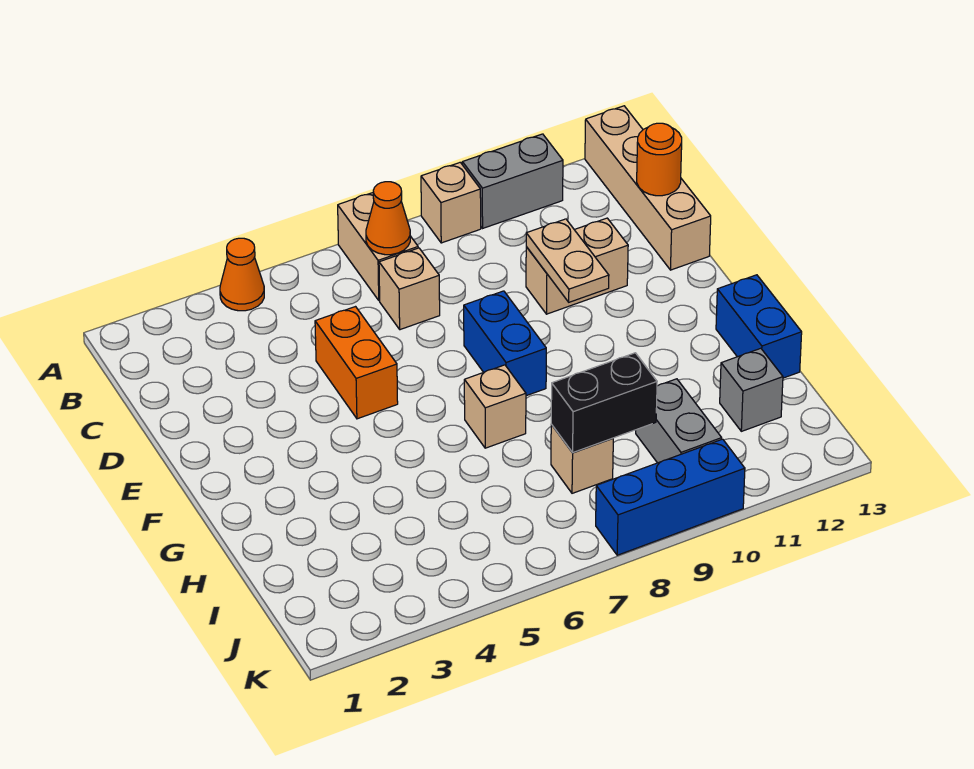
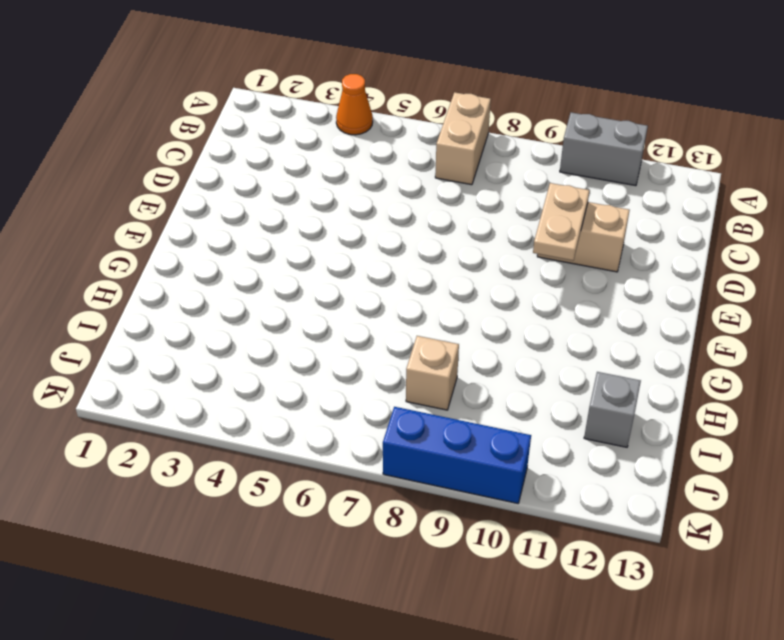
none -> tan 1x1 brick [421,162,481,243]
none -> tan 1x4 brick [585,106,711,270]
none -> tan 1x1 brick [379,248,440,330]

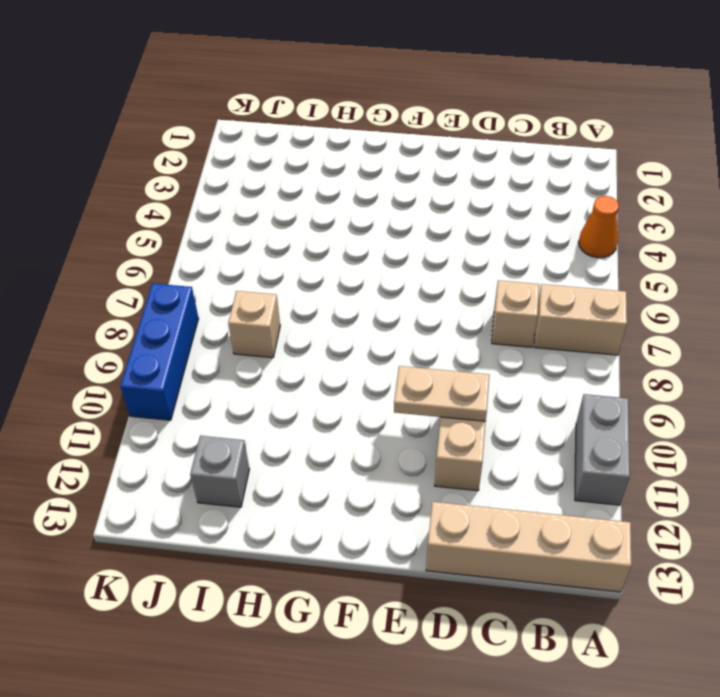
none -> tan 1x1 brick [421,162,481,243]
none -> orange 1x2 brick [315,307,398,419]
none -> blue 1x2 brick [464,291,546,396]

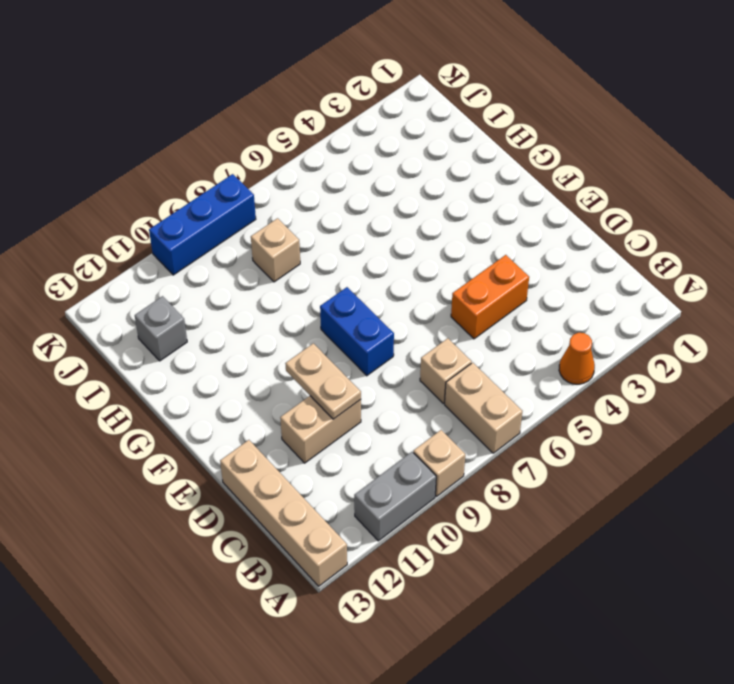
orange 1x2 brick [451,255,529,339] -> orange 1x2 brick turned to [315,307,398,419]
none -> tan 1x1 brick [464,365,526,448]
none -> blue 1x2 brick [716,275,802,378]
none -> grey 1x2 brick [636,379,722,463]

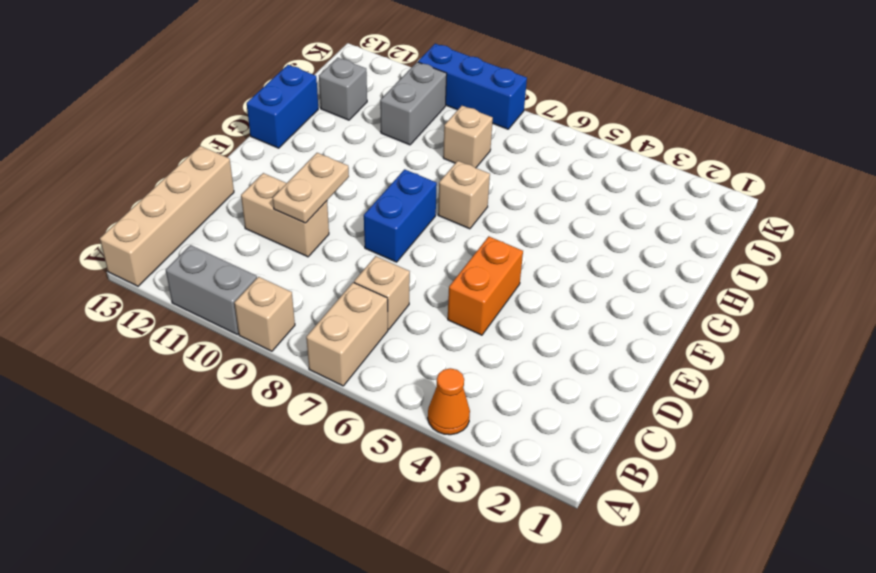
none -> orange 1x1 cone [366,182,410,255]
none -> orange 1x1 round brick [637,123,682,196]
none -> black 1x2 brick [551,353,657,453]

